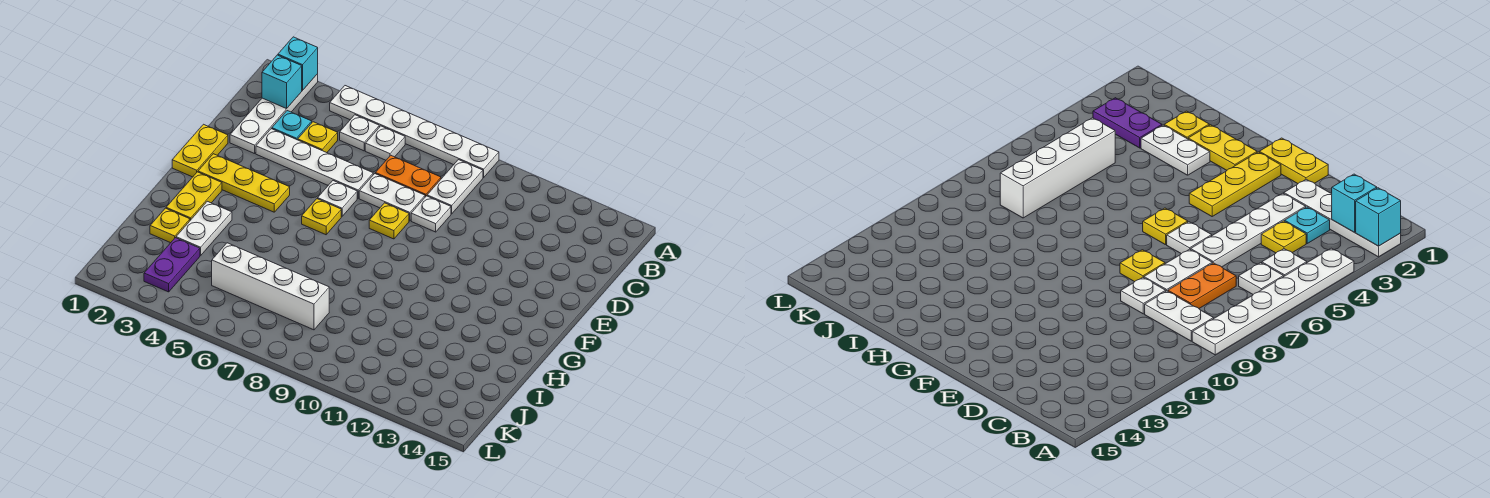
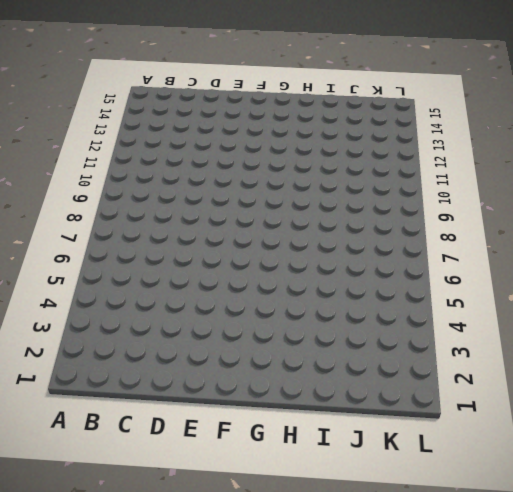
none -> white 1x4 plate [230,74,318,154]
none -> white 1x6 plate [330,86,499,177]
none -> white 1x1 plate [340,115,379,151]

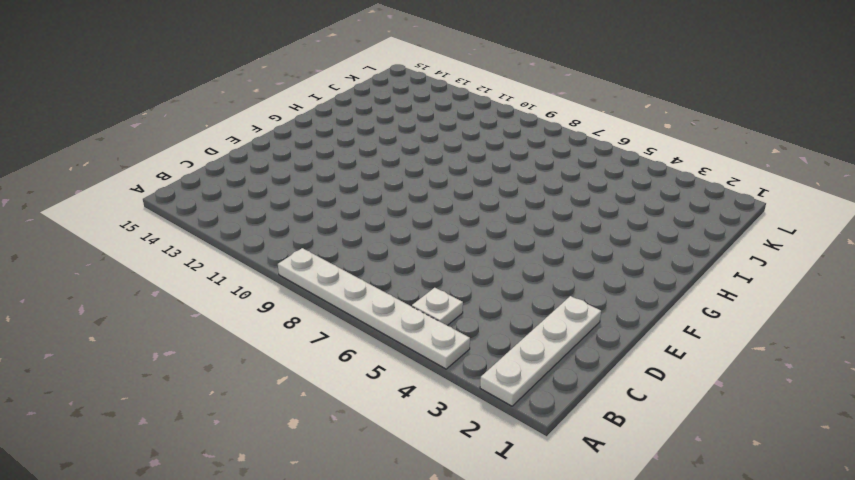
none -> white 1x1 plate [365,126,405,160]
none -> white 1x2 plate [427,160,483,214]
none -> cyan 1x1 plate [272,111,312,140]

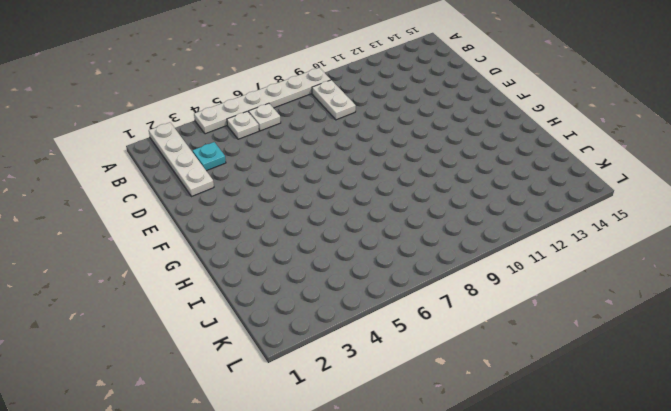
none -> yellow 1x1 plate [298,122,338,153]
none -> orange 1x2 plate [375,155,441,197]
none -> white 1x4 plate [256,129,373,198]

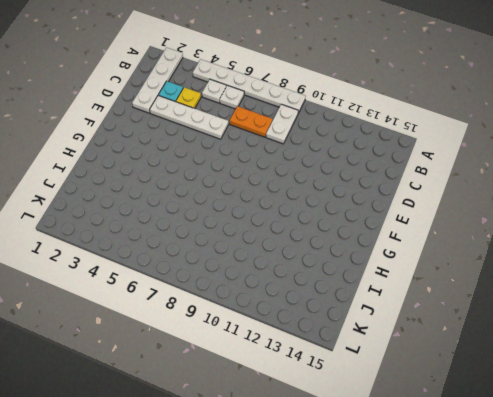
none -> white 1x2 plate [359,174,425,221]
none -> white 1x1 plate [411,196,451,232]
none -> yellow 1x2 plate [172,124,228,177]

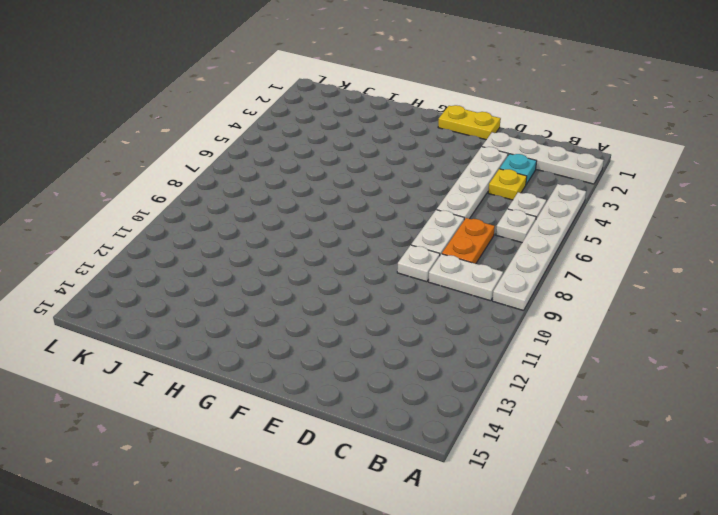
none -> white 1x1 plate [318,181,357,216]
none -> yellow 1x1 plate [369,203,409,239]
none -> yellow 1x3 plate [198,154,290,212]

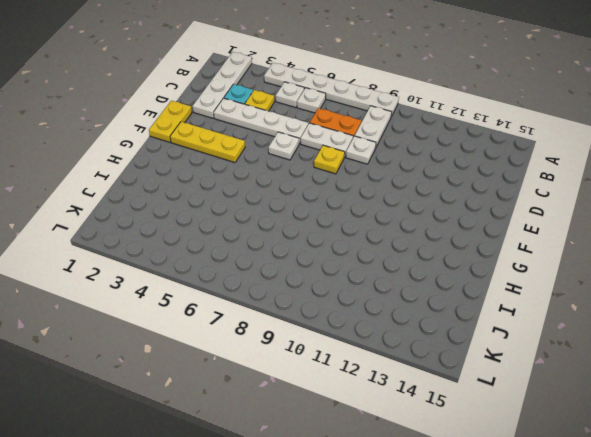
none -> yellow 1x1 plate [302,199,341,235]
none -> yellow 1x2 plate [166,172,222,220]
none -> white 1x2 plate [176,201,232,256]

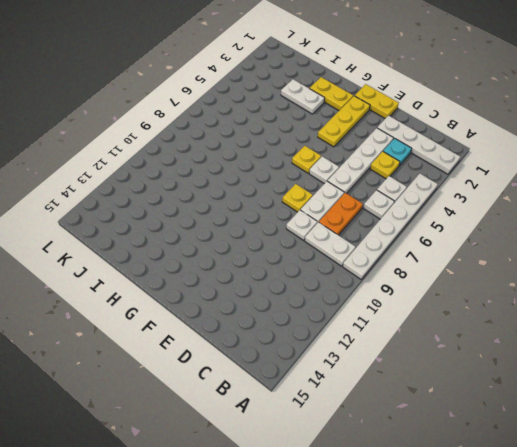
none -> yellow 1x1 plate [150,208,190,243]
none -> purple 1x2 plate [144,238,200,292]
none -> white 1x4 brick [212,243,329,330]

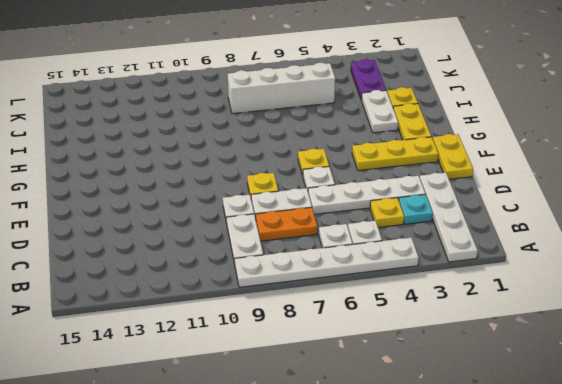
none -> cyan 1x1 brick [278,37,318,91]
none -> cyan 1x1 brick [262,55,302,109]

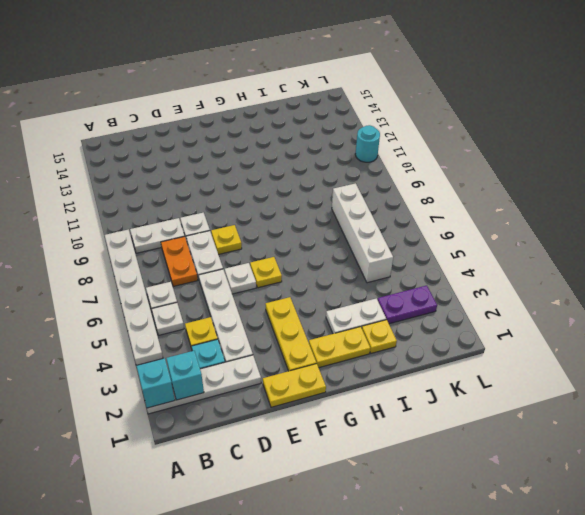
cyan 1x1 round brick [355,125,380,162] -> none

